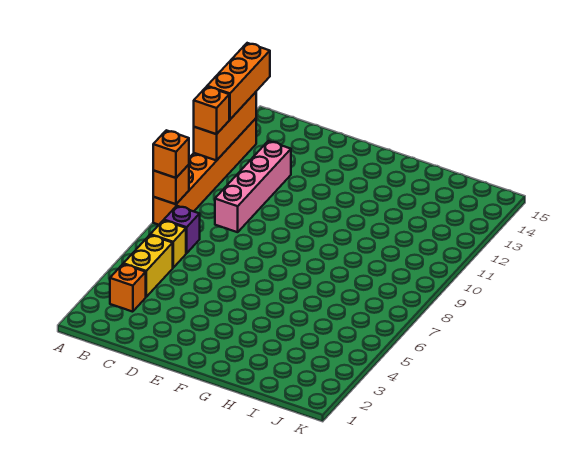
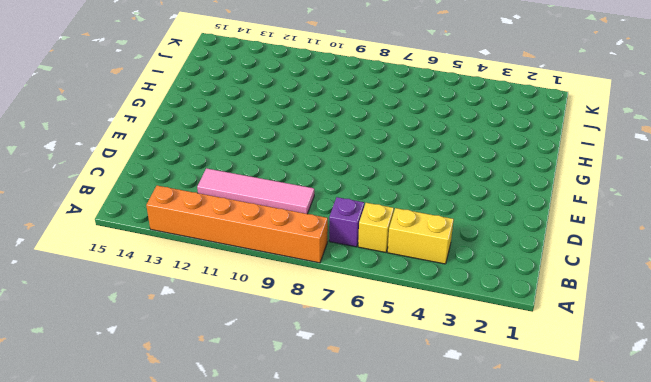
pink 1x4 tile [197,168,314,214] -> pink 1x4 brick [215,141,291,232]
none -> orange 1x1 brick [110,264,146,312]
none -> orange 1x1 brick [153,165,189,204]

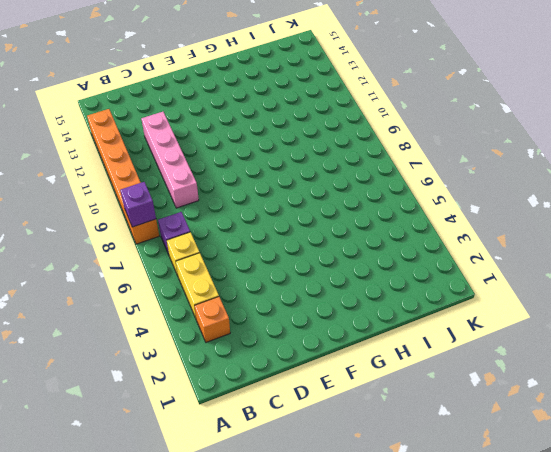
purple 1x1 brick [120,182,156,227] -> orange 1x1 brick [153,165,189,204]
none -> orange 1x3 brick [194,92,256,160]
none -> orange 1x1 brick [153,130,189,178]

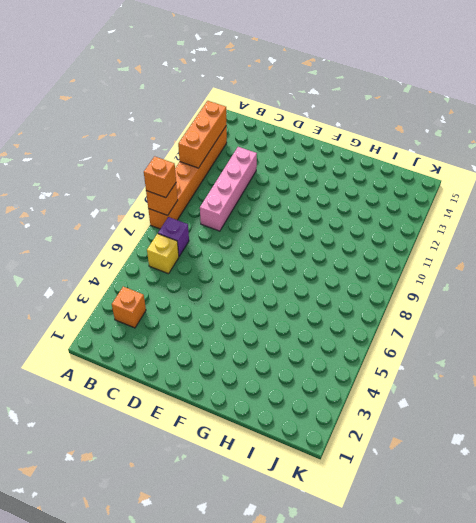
none -> yellow 1x2 brick [123,235,173,297]
none -> orange 1x1 brick [194,87,229,134]

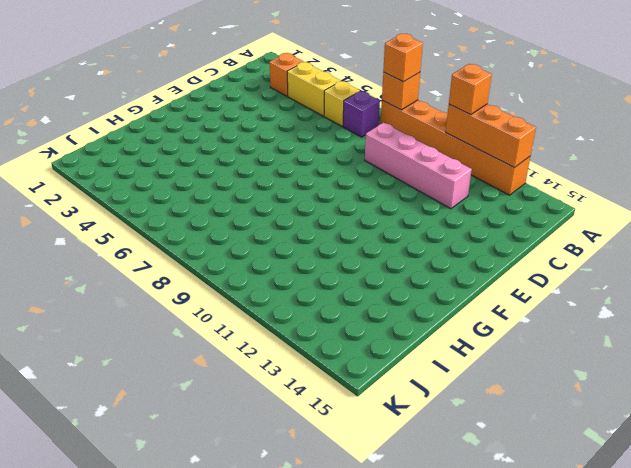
none -> orange 1x3 brick [207,43,270,119]

